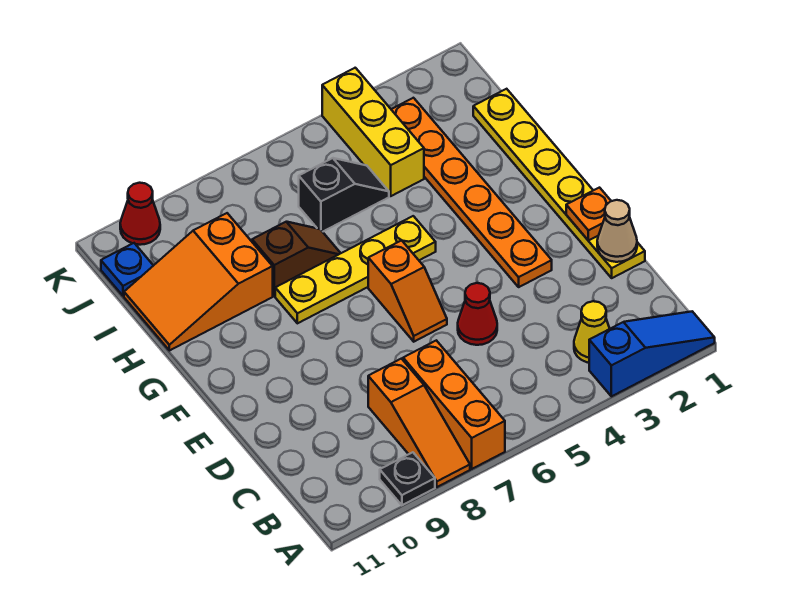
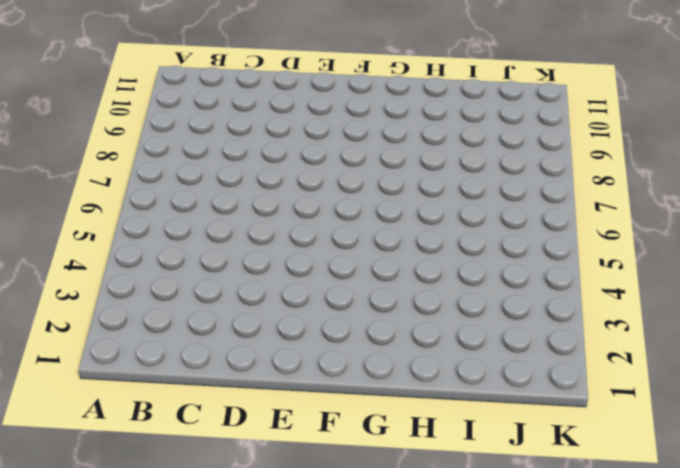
none -> blue 1x3 slope [589,311,715,396]
none -> orange 1x3 brick [403,340,505,469]
none -> orange 1x3 slope [368,359,470,487]

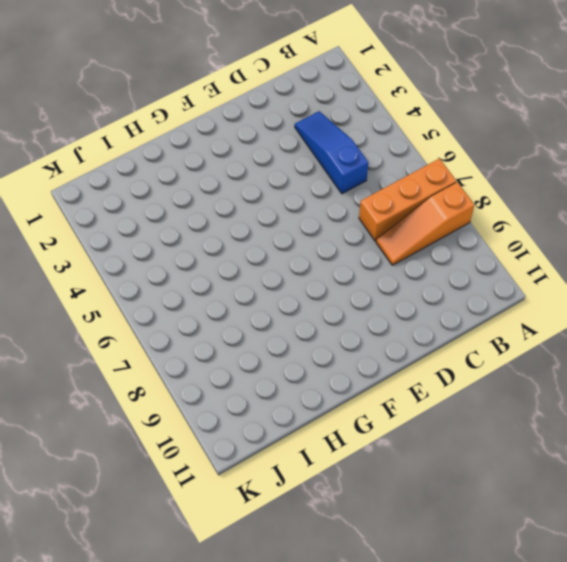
orange 1x3 slope [376,182,474,265] -> orange 1x3 slope turned to [368,359,470,487]
blue 1x3 slope [295,111,368,194] -> blue 1x3 slope moved to [589,311,715,396]
none -> black 1x1 plate [380,452,435,505]
none -> yellow 1x1 cone [574,301,610,363]
none -> yellow 1x6 plate [473,89,645,278]

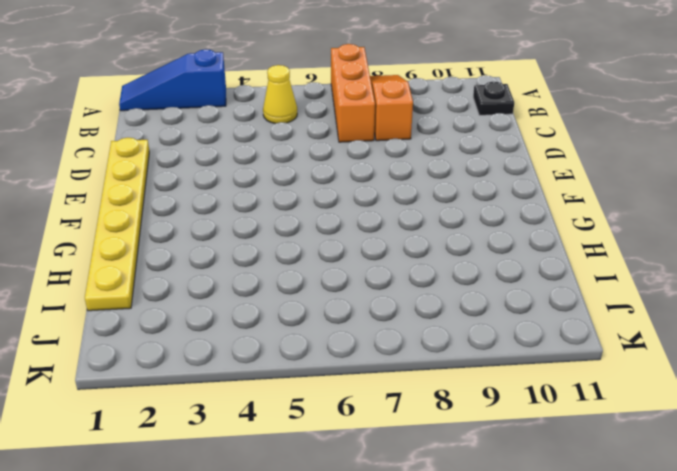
yellow 1x1 cone [263,65,297,123] -> yellow 1x1 cone moved to [574,301,610,363]
black 1x1 plate [473,82,514,115] -> black 1x1 plate moved to [380,452,435,505]
none -> red 1x1 cone [458,283,497,345]
none -> orange 1x6 plate [391,98,552,287]
none -> orange 1x2 slope [368,240,447,342]

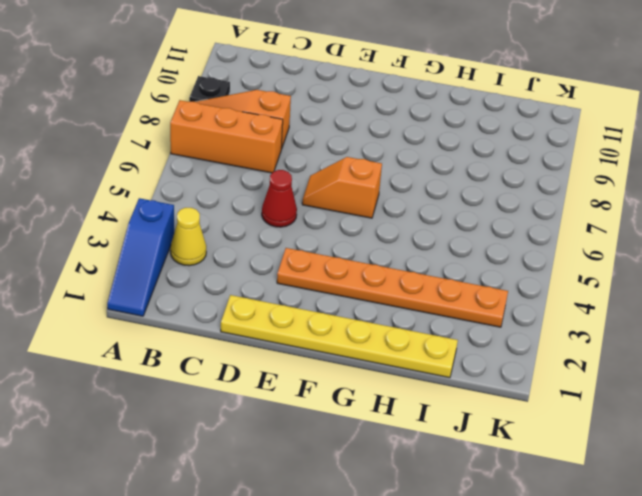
none -> yellow 1x4 plate [275,216,436,323]
none -> brown 1x2 slope [252,222,341,296]
none -> orange 2x3 slope [124,213,273,351]

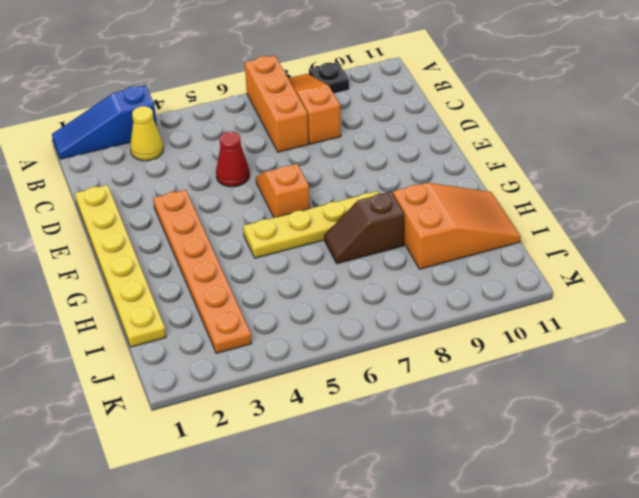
none -> yellow 1x3 brick [322,68,424,196]
none -> black 1x2 slope [299,158,389,232]
none -> blue 1x1 plate [101,243,153,296]

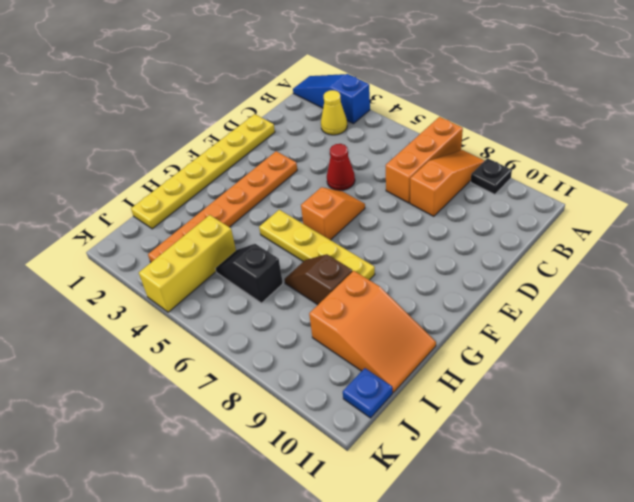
none -> red 1x1 cone [120,183,160,245]
none -> tan 1x1 cone [597,200,637,262]
none -> orange 1x1 plate [566,188,611,241]

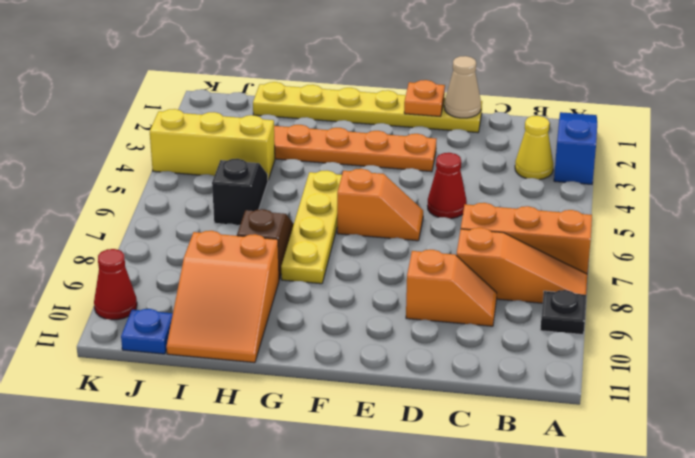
orange 1x2 slope [406,250,497,326] -> none

